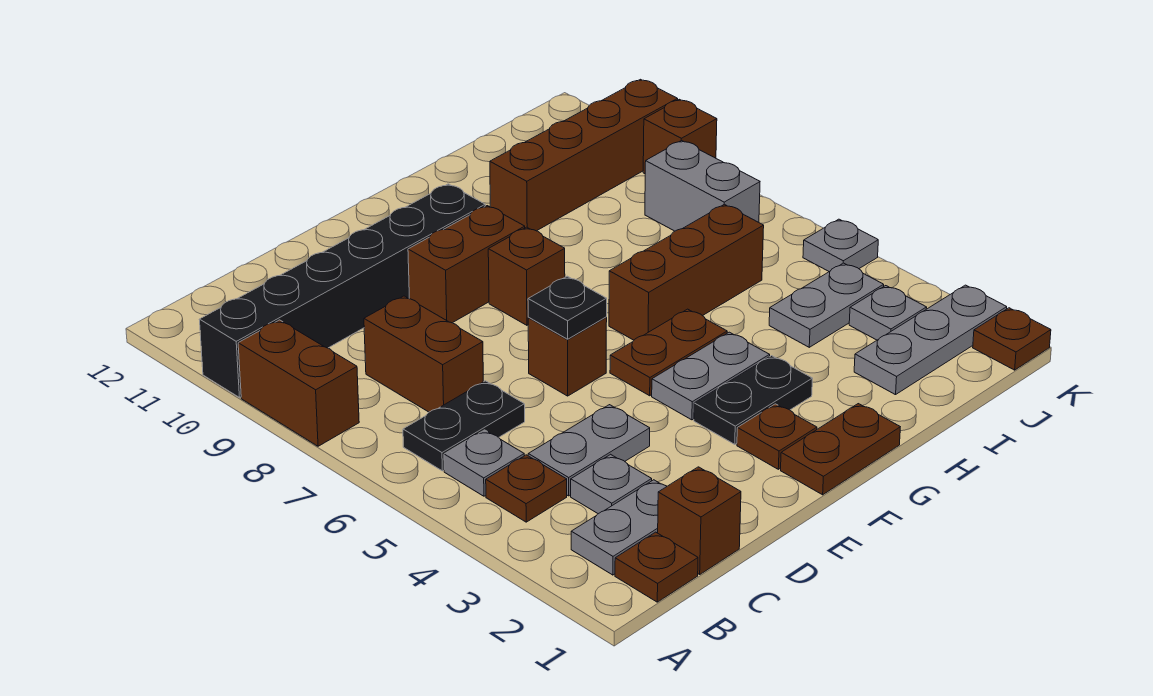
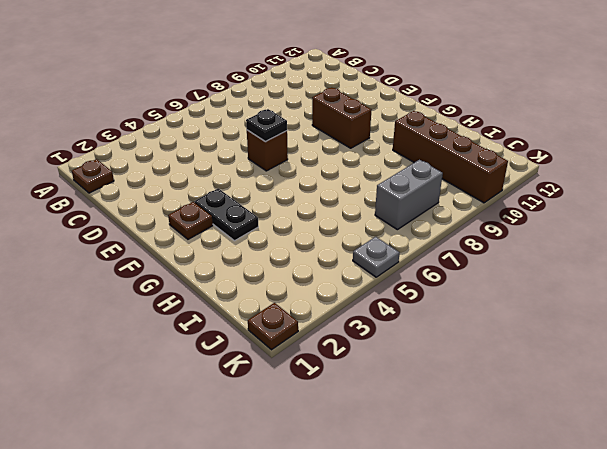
none -> brown 1x2 brick [238,320,359,446]
none -> black 1x6 brick [199,184,485,398]
none -> grey 1x2 plate [571,480,667,575]

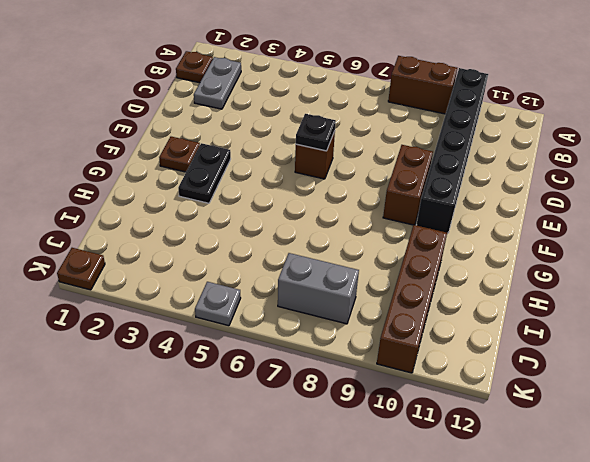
none -> brown 1x1 plate [486,455,567,522]
none -> grey 1x1 plate [444,430,524,496]
none -> black 1x2 plate [403,381,525,471]

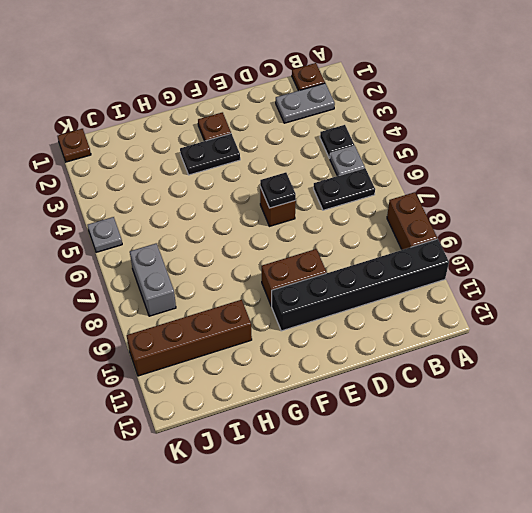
black 1x1 plate [320,125,355,158] -> brown 1x1 plate [486,455,567,522]
none -> brown 1x1 brick [658,467,741,574]
none -> grey 1x1 plate [571,454,652,514]
none -> grey 1x2 plate [528,405,650,496]

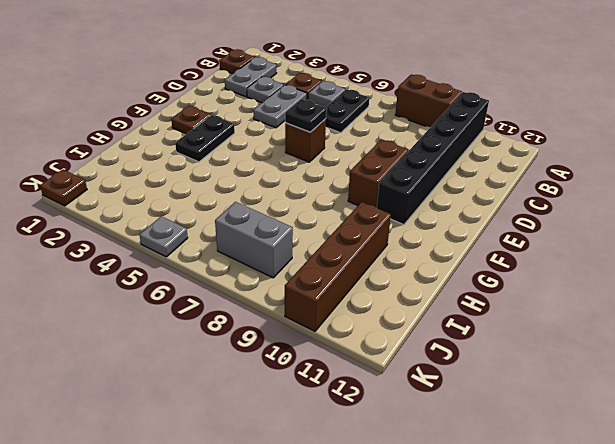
none -> brown 1x1 brick [658,467,741,574]
none -> brown 1x2 brick [364,296,483,412]
none -> brown 1x2 plate [781,404,900,495]

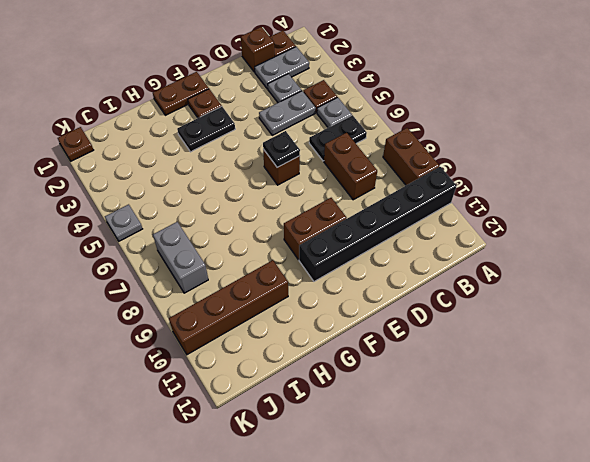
none -> grey 1x2 plate [652,332,770,420]
none -> brown 1x2 plate [610,309,727,396]
none -> brown 1x1 brick [488,227,565,325]

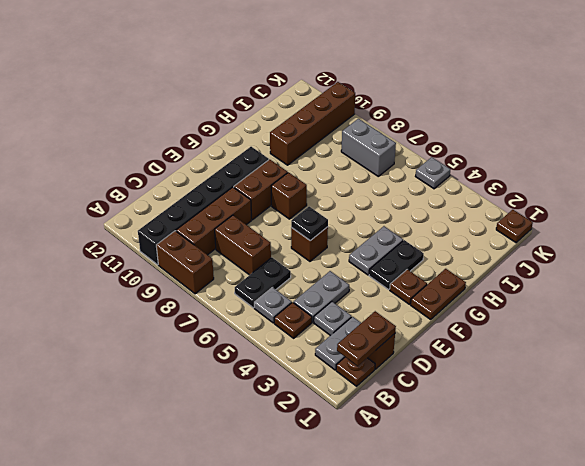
brown 1x2 plate [337,311,396,366] -> brown 1x2 plate moved to [610,309,727,396]
brown 1x3 brick [176,187,251,255] -> brown 1x3 brick moved to [609,204,764,340]
none -> grey 1x3 plate [854,285,1007,395]
none -> grey 1x2 plate [769,263,884,347]
none -> grey 1x1 plate [849,286,927,340]

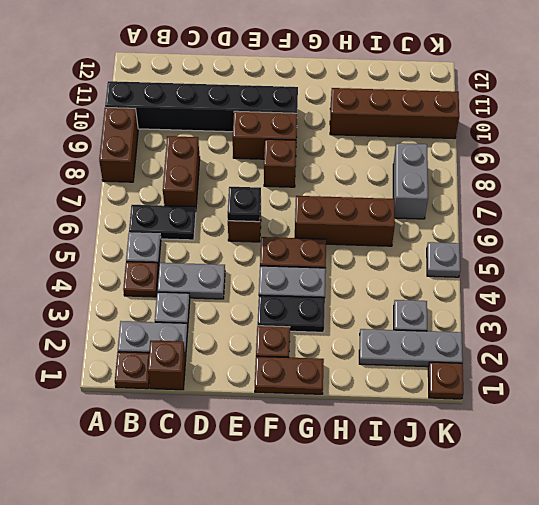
none -> grey 1x2 plate [769,263,884,347]
none -> brown 1x1 brick [643,99,717,174]

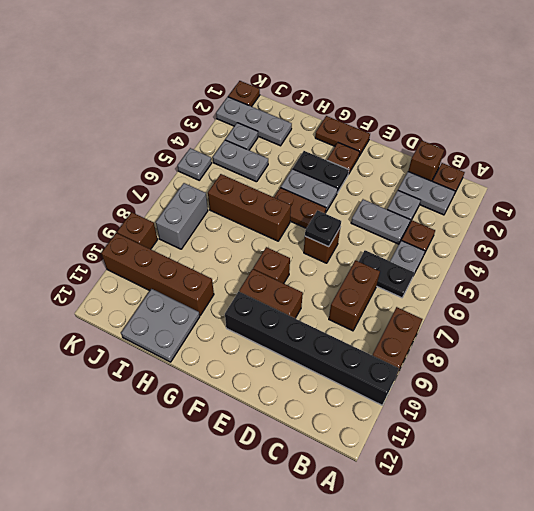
grey 2x2 plate [121,289,200,362] -> none

